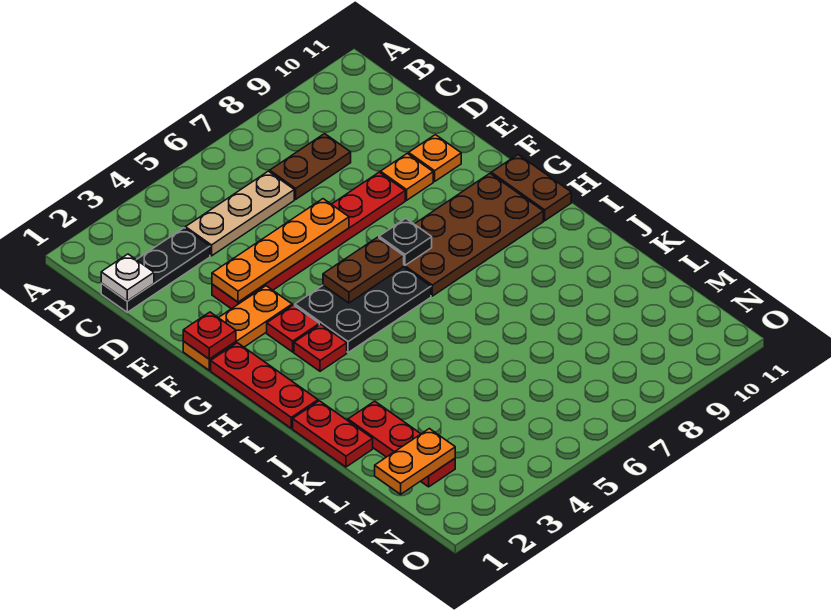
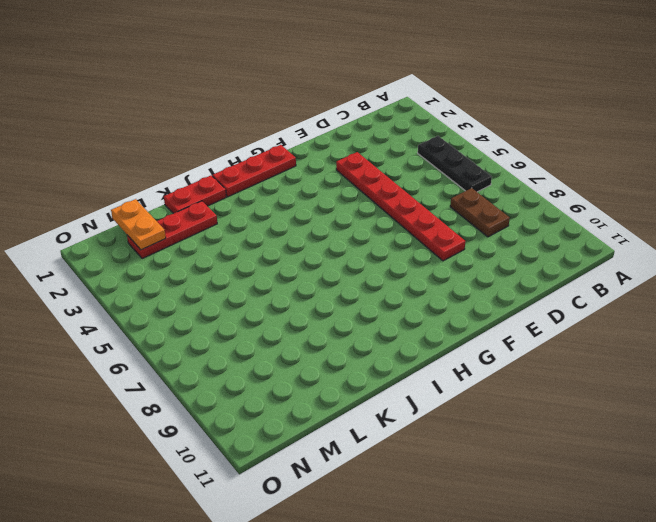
black 1x3 plate [418,136,492,192] -> black 1x3 plate moved to [101,228,210,312]
none -> tan 1x3 plate [185,171,294,256]
none -> orange 1x1 plate [381,153,433,200]
none -> orange 1x1 plate [409,135,461,182]

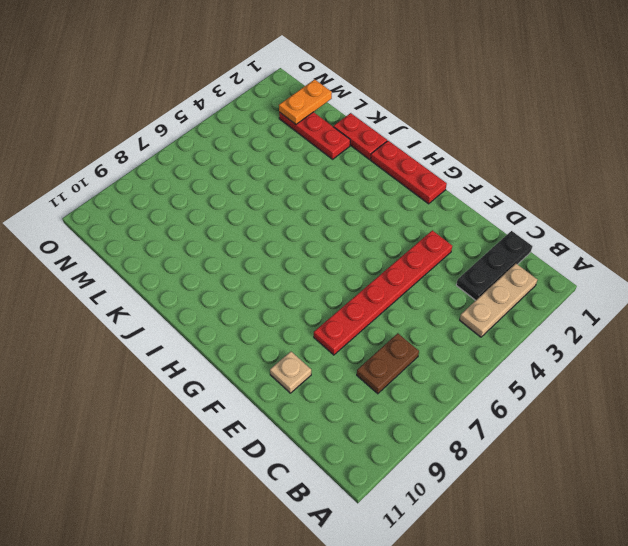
tan 1x3 plate [460,264,537,337] -> tan 1x3 plate moved to [185,171,294,256]
tan 1x1 plate [270,352,311,393] -> orange 1x1 plate [409,135,461,182]
none -> orange 1x1 plate [381,153,433,200]
none -> orange 1x3 plate [183,286,292,370]
none -> red 1x1 plate [267,305,319,352]

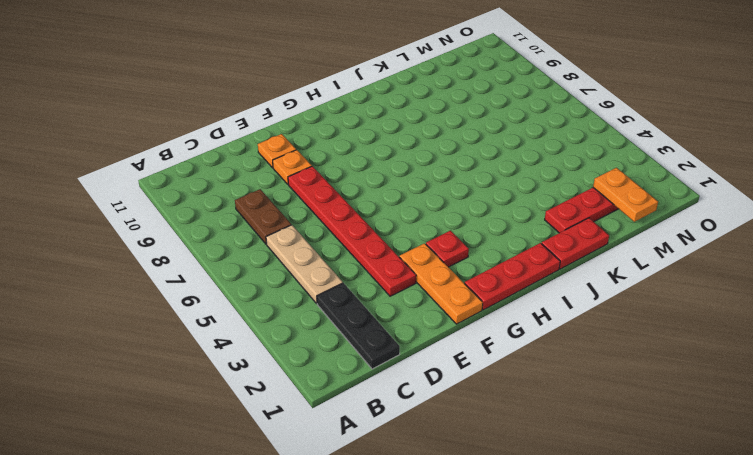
none -> black 2x3 plate [295,267,431,353]
none -> brown 2x4 plate [404,174,543,296]
none -> brown 1x2 plate [491,155,571,221]

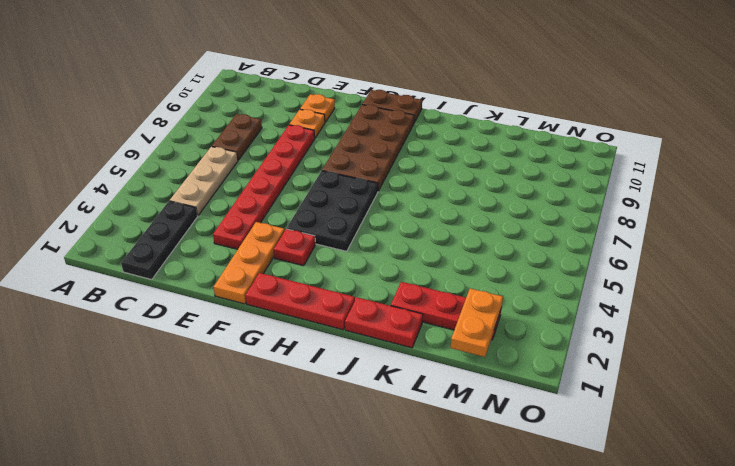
none -> red 1x1 plate [294,324,347,371]
none -> white 1x1 plate [101,254,154,301]
none -> orange 1x4 plate [212,199,349,302]

